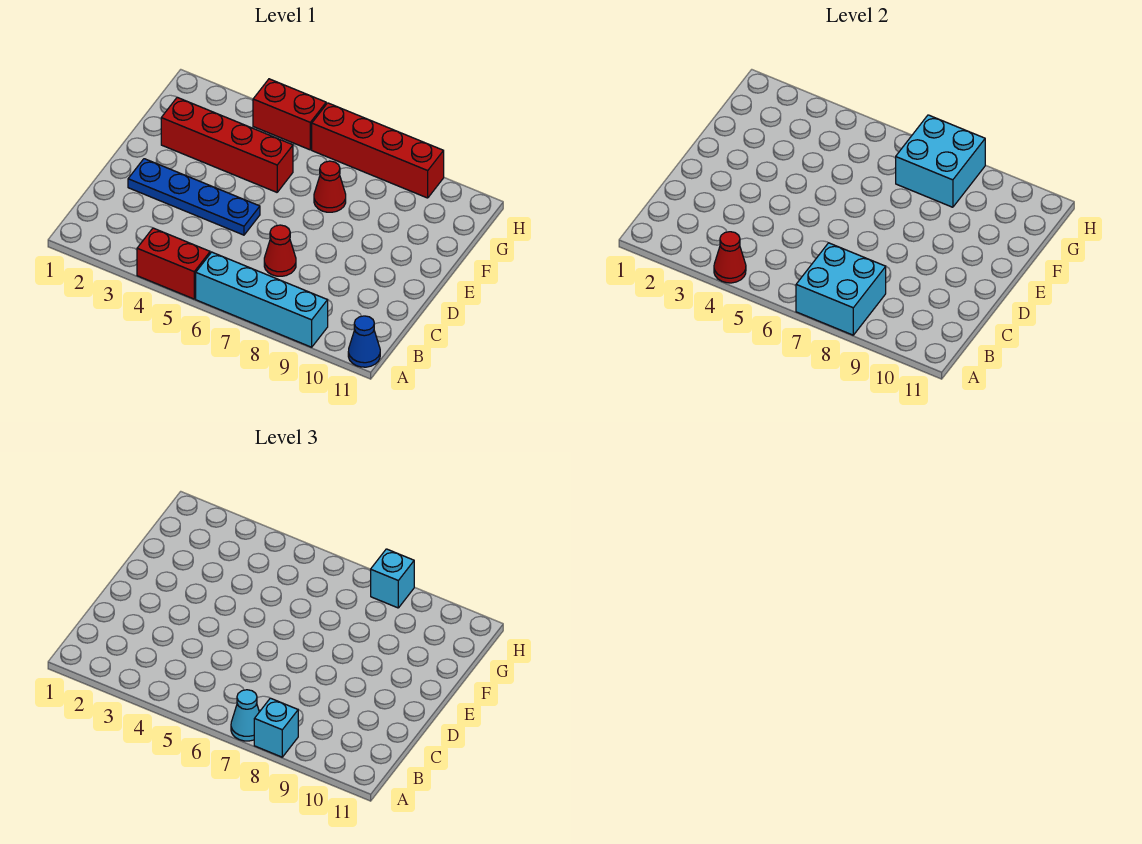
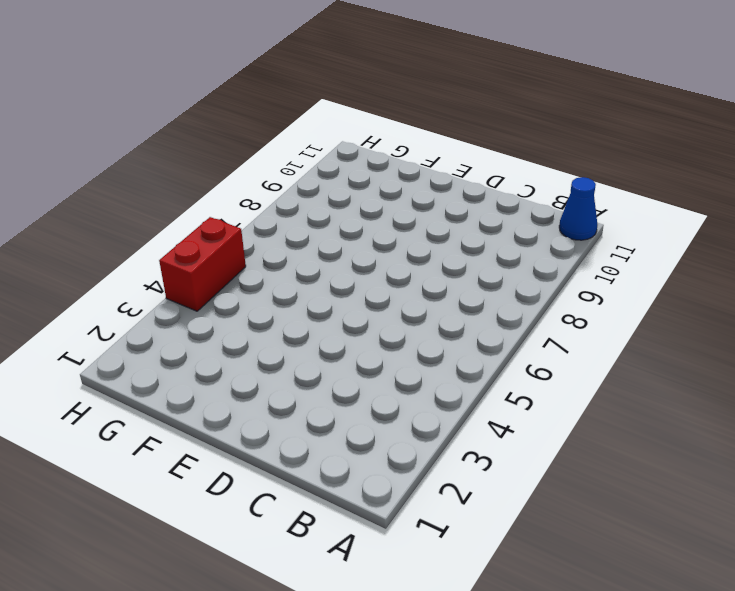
none -> red 1x2 brick [137,228,210,299]
none -> cyan 1x4 brick [196,252,328,347]
none -> red 1x1 cone [264,225,296,276]

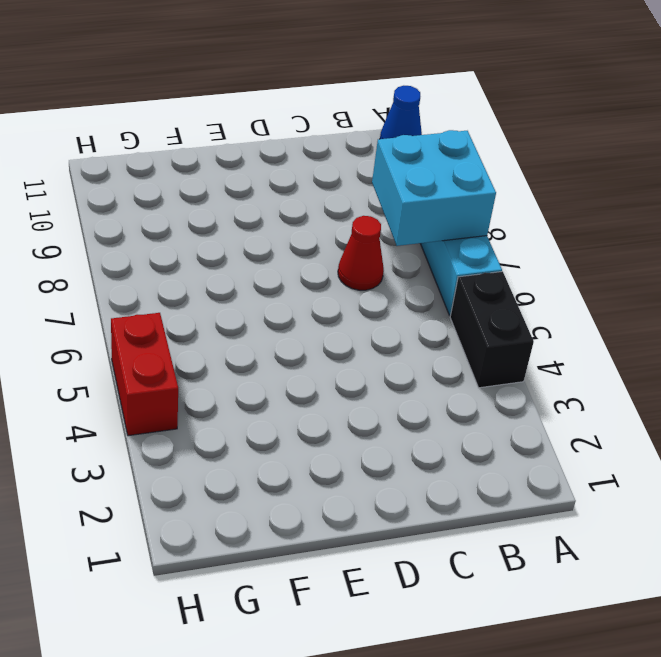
black 1x2 brick [450,271,534,388] -> red 1x2 brick [137,228,210,299]
none -> blue 1x4 plate [128,159,260,235]
none -> red 1x4 brick [161,97,293,192]
none -> red 1x1 cone [314,161,346,212]

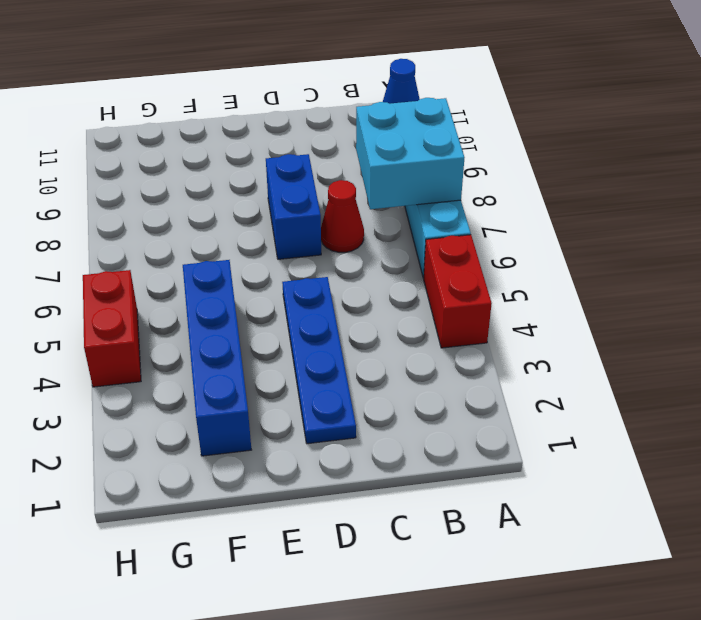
blue 1x2 brick [266,154,321,259] -> none
blue 1x4 brick [183,260,251,456] -> red 1x4 brick [161,97,293,192]
none -> red 1x1 cone [314,161,346,212]
none -> red 1x4 brick [312,103,444,198]
none -> red 1x1 cone [714,232,746,283]

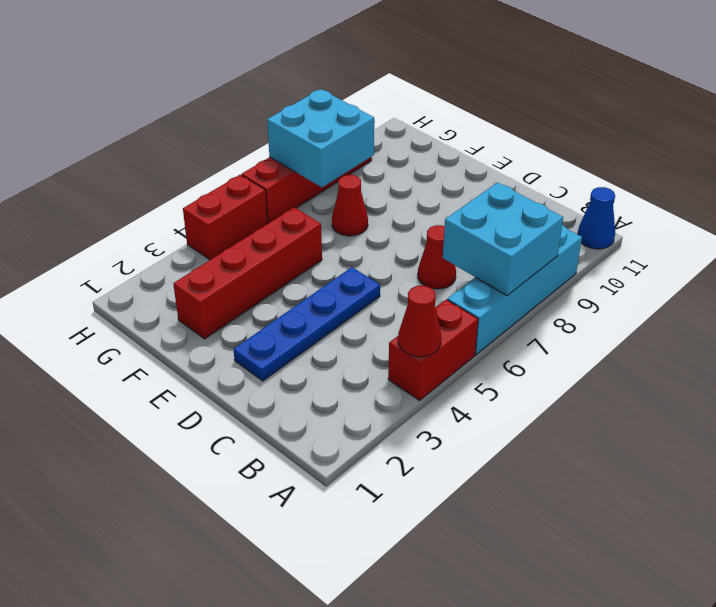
none -> cyan 1x1 cone [231,690,259,741]
none -> cyan 1x1 brick [254,698,298,757]
none -> cyan 1x1 brick [371,549,414,608]

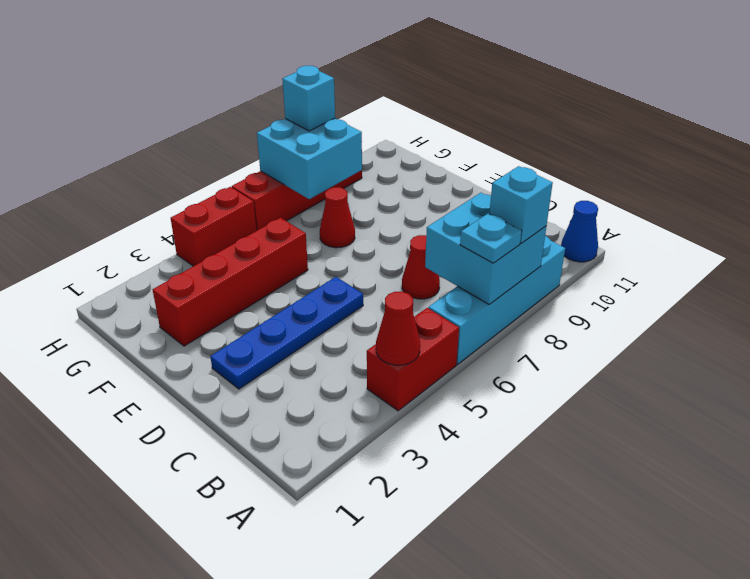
cyan 1x1 plate [460,213,522,263] -> cyan 1x1 cone [231,690,259,741]

